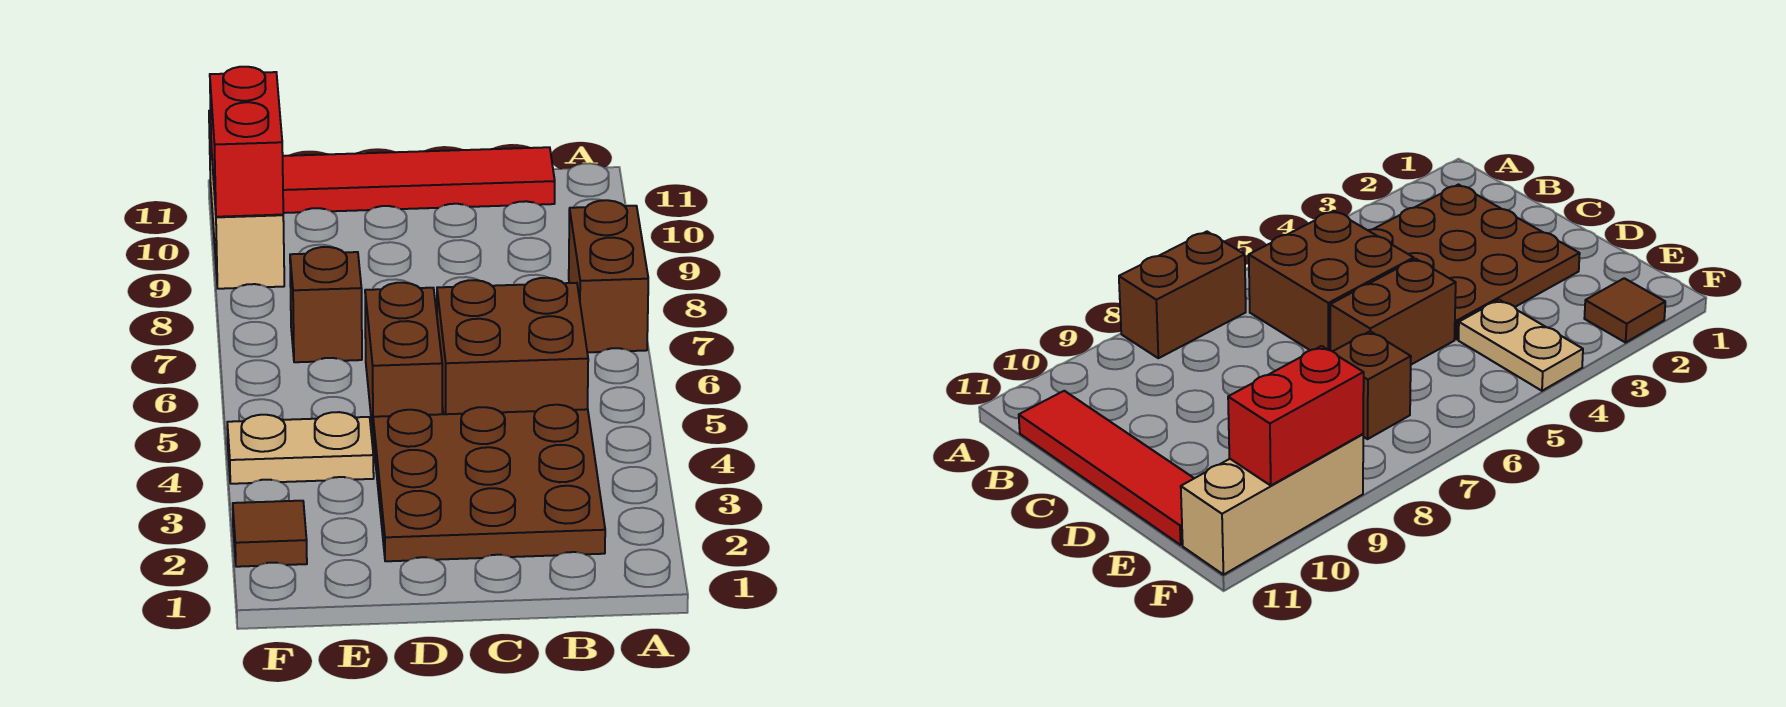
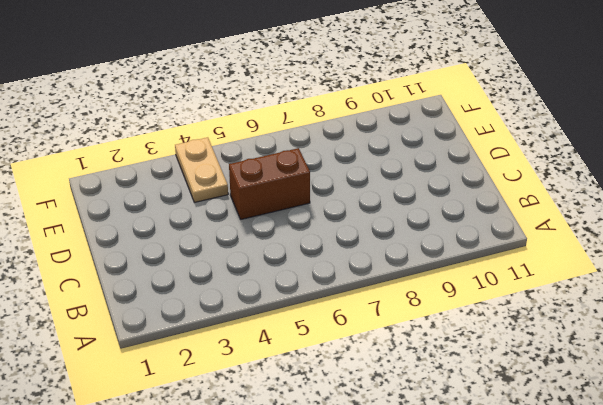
none -> brown 1x2 brick [569,200,648,352]
none -> brown 3x3 plate [373,405,605,561]

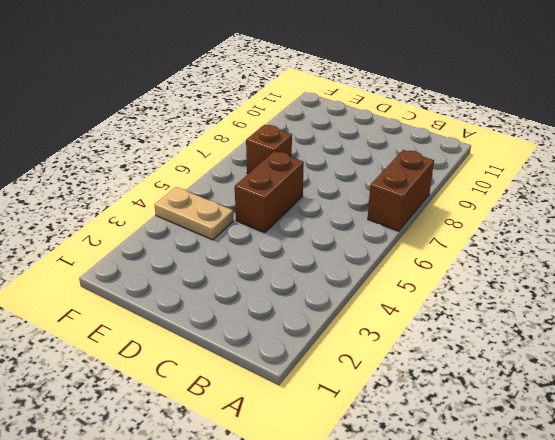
none -> brown 3x3 plate [373,405,605,561]
none -> brown 2x2 brick [437,278,588,414]

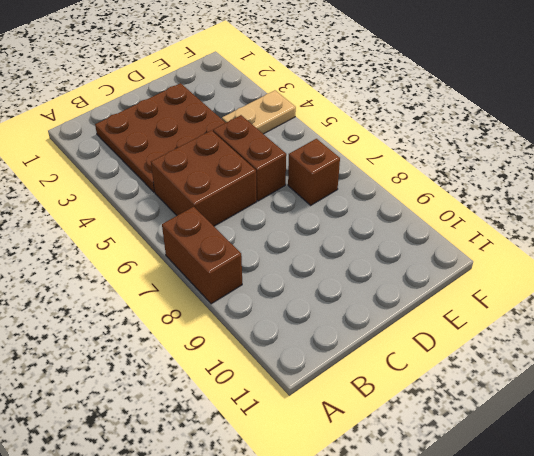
none -> red 1x4 tile [283,147,555,213]
none -> brown 1x1 tile [233,501,307,567]

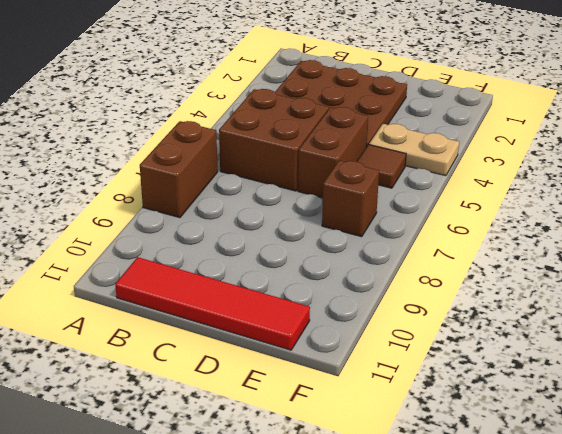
brown 1x1 tile [357,145,406,188] -> brown 1x1 tile moved to [233,501,307,567]
none -> tan 1x3 brick [209,111,284,289]
none -> red 1x2 brick [210,67,283,217]

